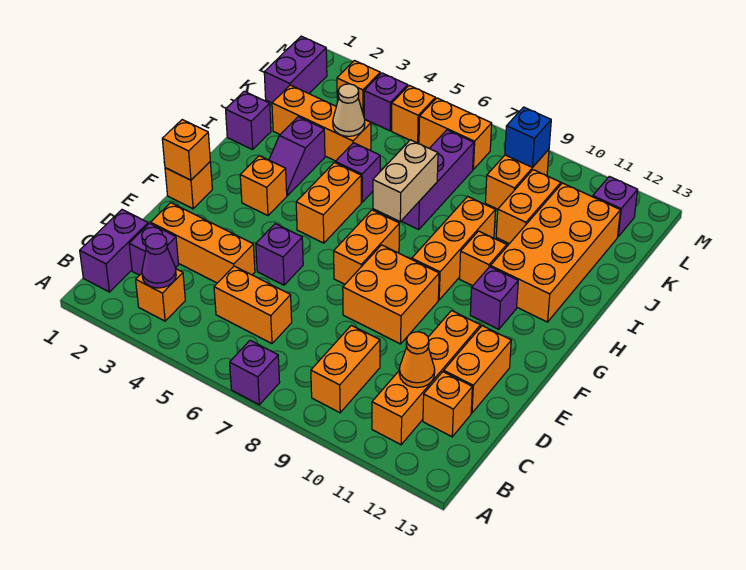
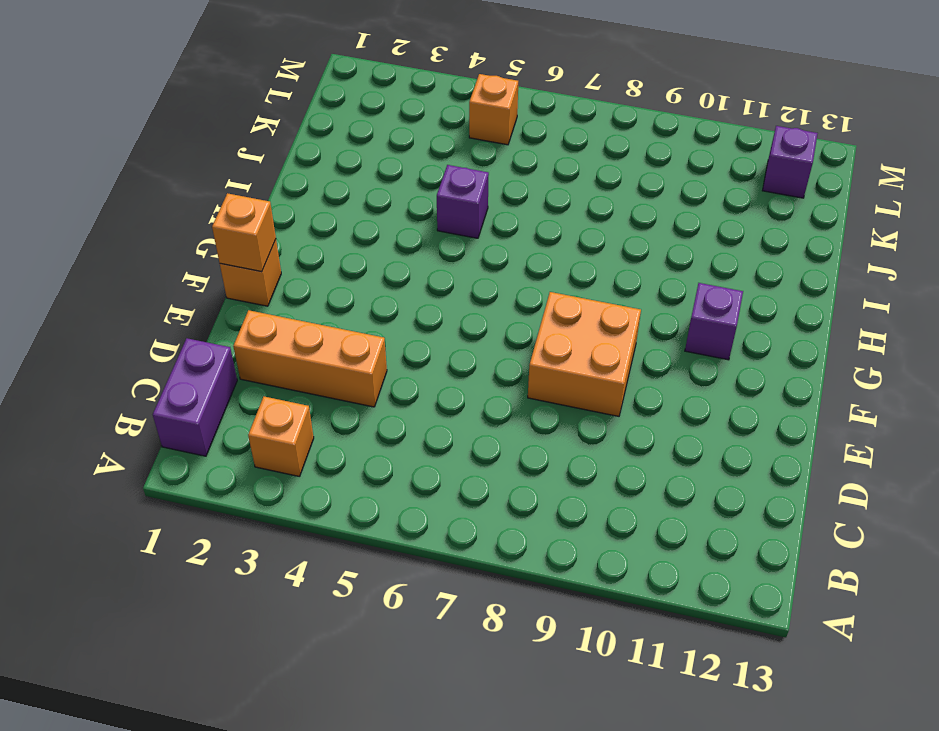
none -> purple 1x1 brick [230,340,280,405]
none -> orange 1x2 brick [311,325,380,413]
none -> orange 1x4 brick [372,311,480,445]
none -> purple 1x1 brick [129,223,179,275]

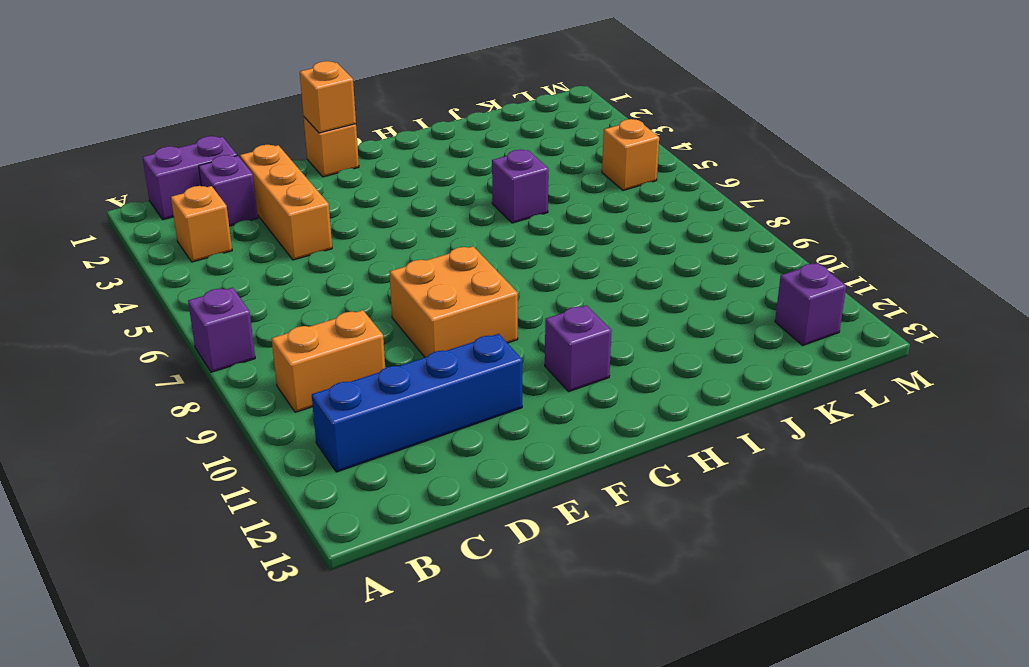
blue 1x4 brick [312,334,522,472] -> orange 1x4 brick [372,311,480,445]
none -> orange 1x2 brick [214,266,292,344]
none -> orange 1x1 brick [423,372,472,437]
none -> orange 1x2 brick [444,326,511,413]
none -> purple 1x1 brick [256,224,303,285]

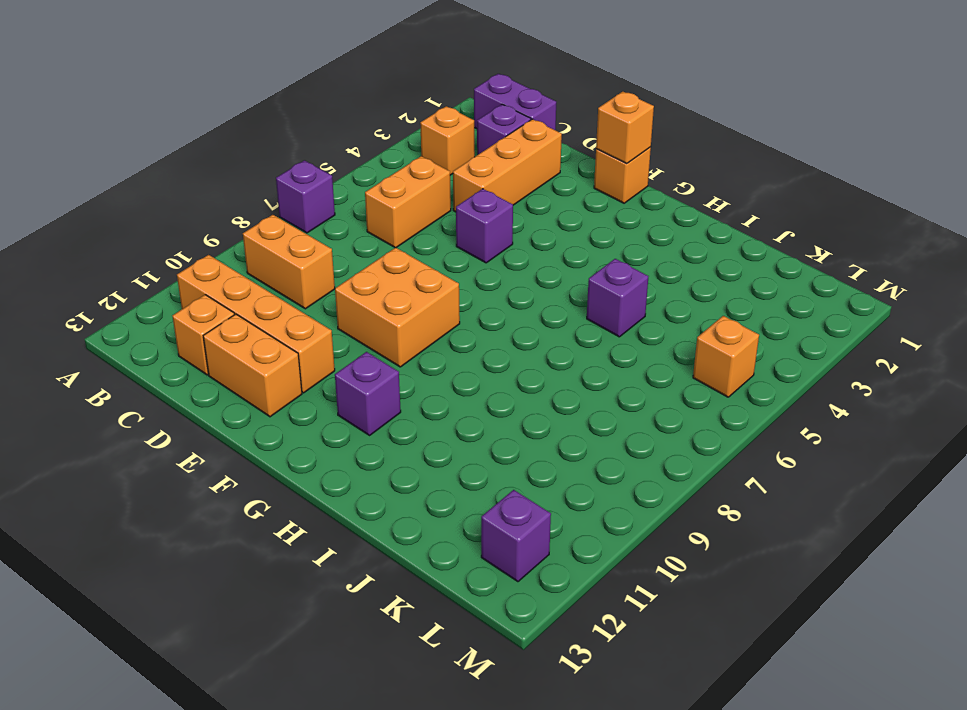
none -> orange 1x2 brick [334,210,399,284]
none -> orange 1x1 brick [240,156,287,216]
none -> orange 1x2 brick [296,162,361,243]
none -> orange 1x3 brick [412,196,495,300]

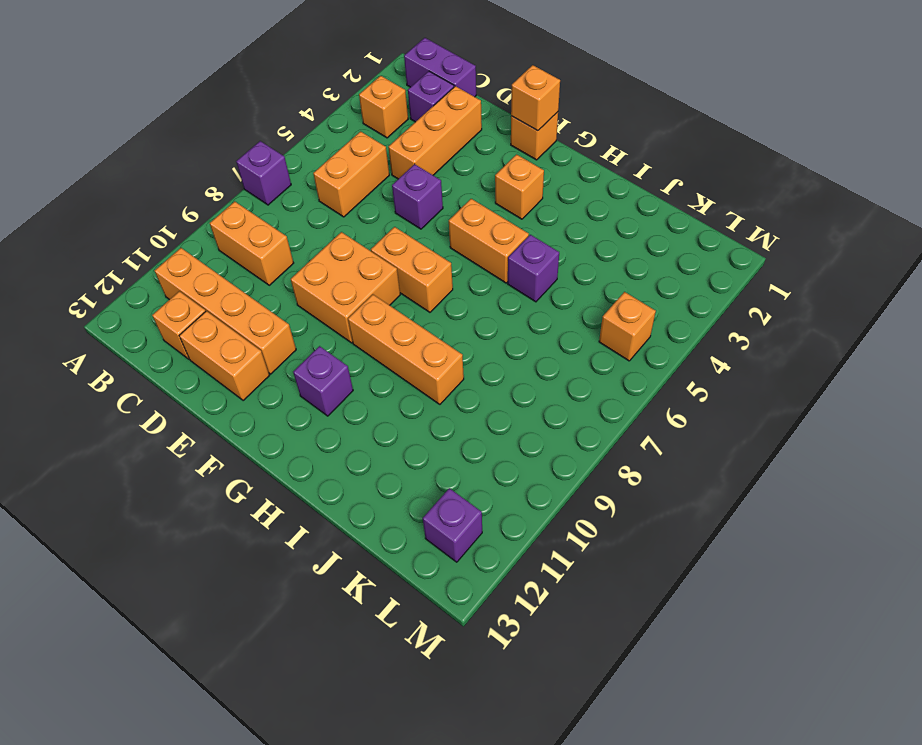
none -> purple 1x2 slope [269,117,325,196]
none -> orange 1x1 brick [460,231,507,286]
none -> orange 2x4 brick [490,183,620,322]
none -> purple 1x1 brick [226,91,271,150]

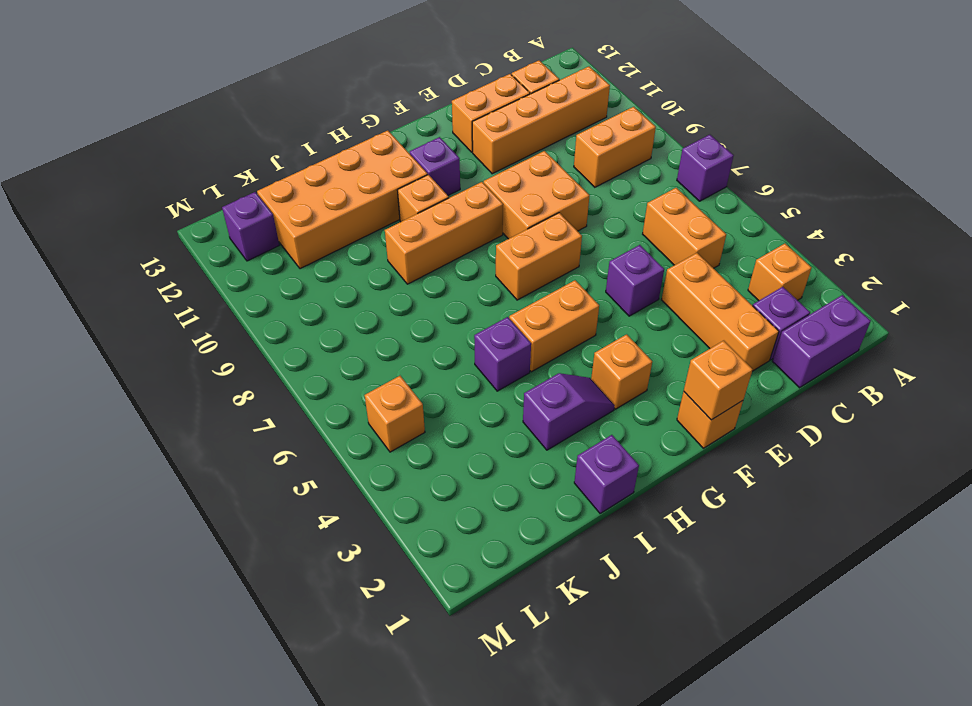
none -> purple 1x3 brick [402,130,474,230]
none -> orange 1x3 brick [272,85,371,161]
none -> orange 1x2 brick [496,170,561,244]
none -> purple 1x2 brick [264,36,327,103]

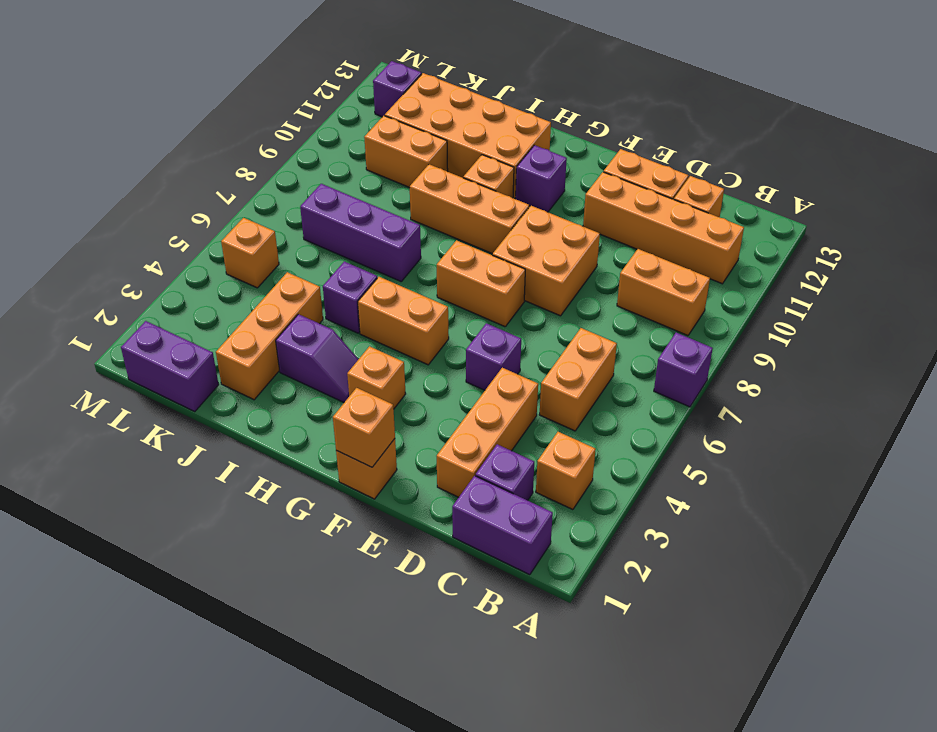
none -> purple 1x1 brick [226,91,271,150]
none -> orange 1x2 brick [485,150,549,209]
none -> orange 1x1 brick [337,61,380,116]
none -> purple 1x1 brick [364,73,408,131]

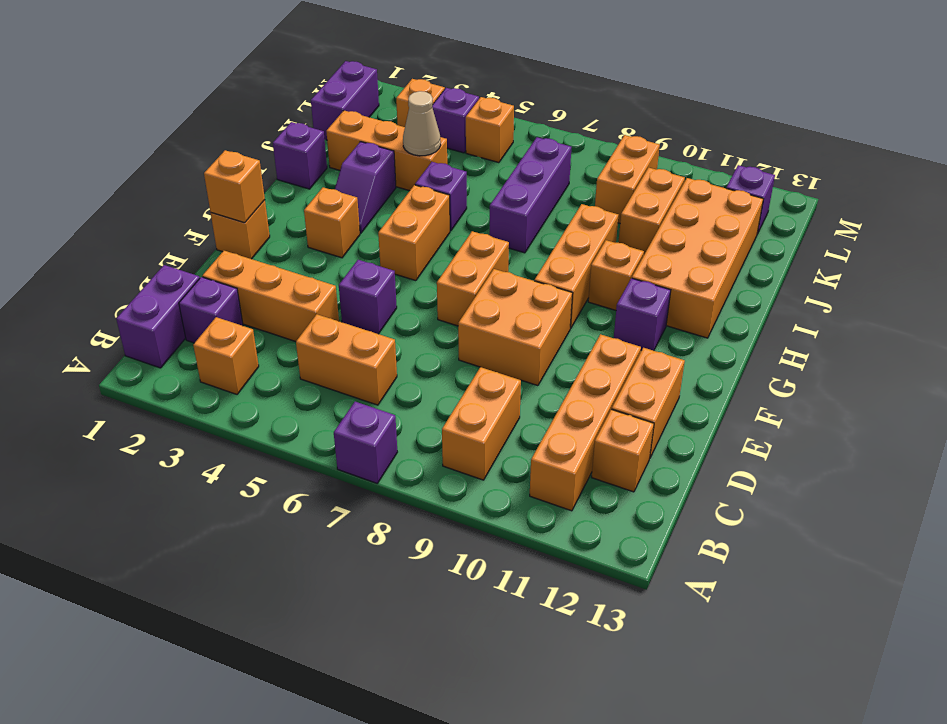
none -> orange 1x2 brick [419,98,492,169]
none -> purple 1x1 cone [142,233,176,288]
none -> orange 1x1 cone [399,332,435,388]
none -> tan 1x2 brick [373,140,438,221]

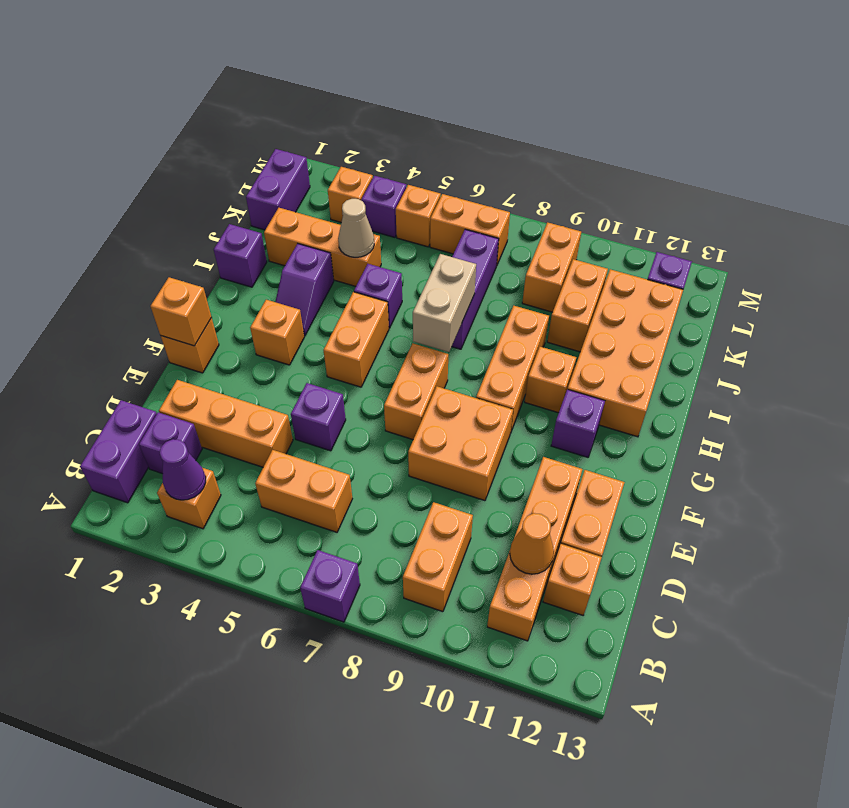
none -> blue 1x1 brick [505,107,551,167]

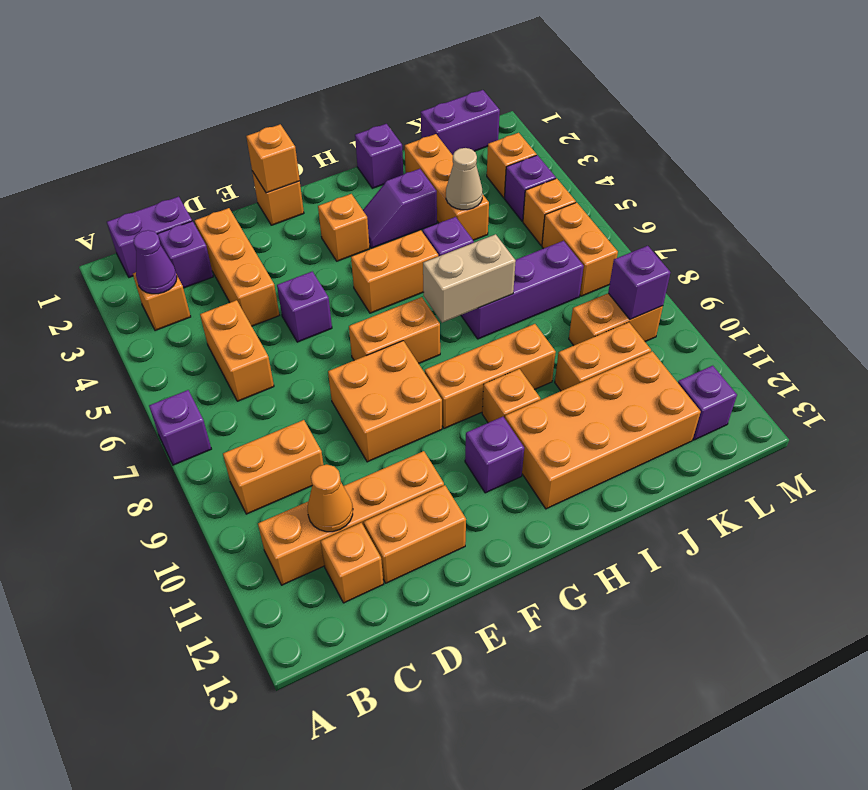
purple 1x1 brick [608,246,671,319] -> blue 1x1 brick [505,107,551,167]

